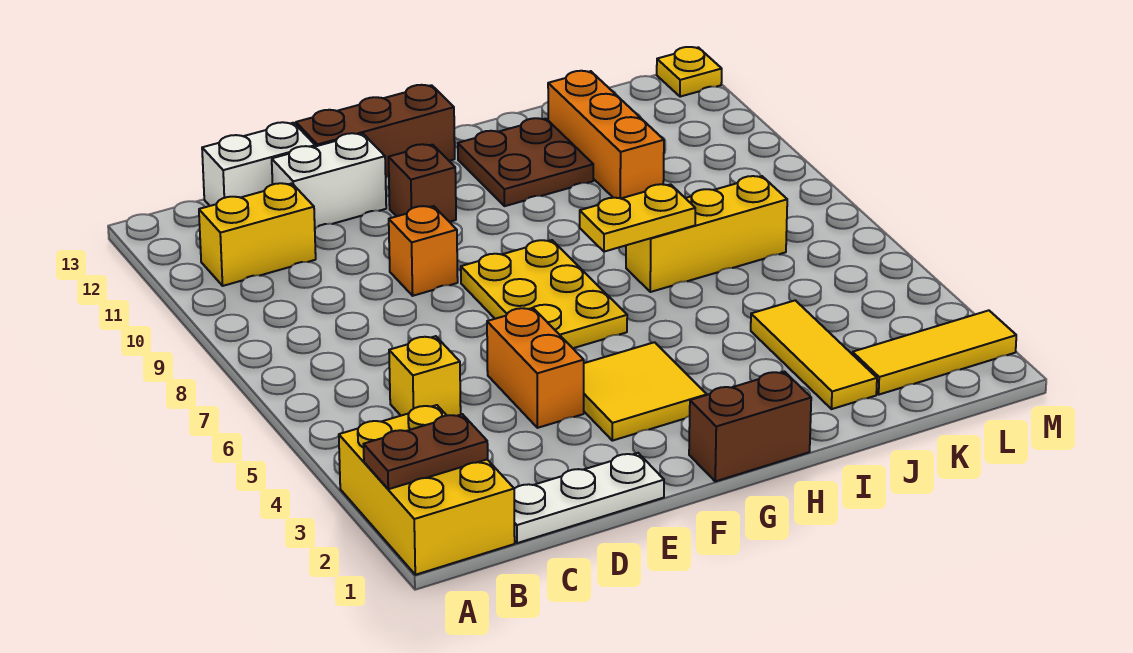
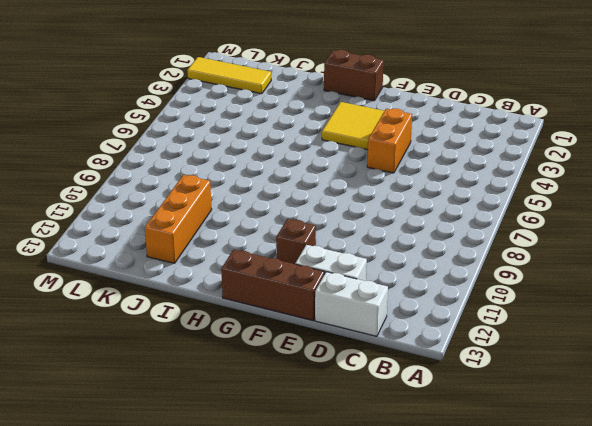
none -> yellow 2x3 brick [339,405,515,575]
none -> yellow 1x2 brick [199,183,316,286]
none -> white 1x3 plate [514,453,664,543]

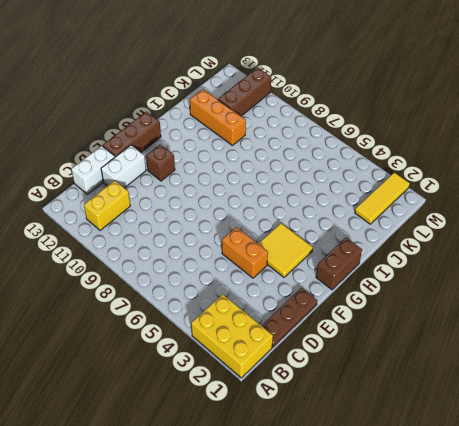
brown 1x3 plate [262,288,317,347] -> white 1x3 plate [514,453,664,543]
brown 1x3 brick [218,67,271,116] -> none
none -> yellow 1x1 brick [389,336,461,416]
none -> orange 1x1 brick [389,206,458,296]
none -> yellow 2x3 plate [461,240,627,348]

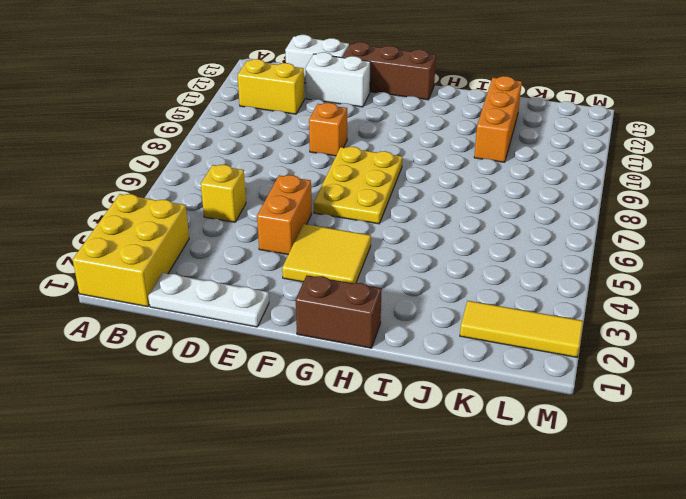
none -> brown 1x1 brick [388,144,456,222]
none -> brown 2x2 plate [458,118,593,206]
none -> yellow 1x3 brick [626,176,787,292]

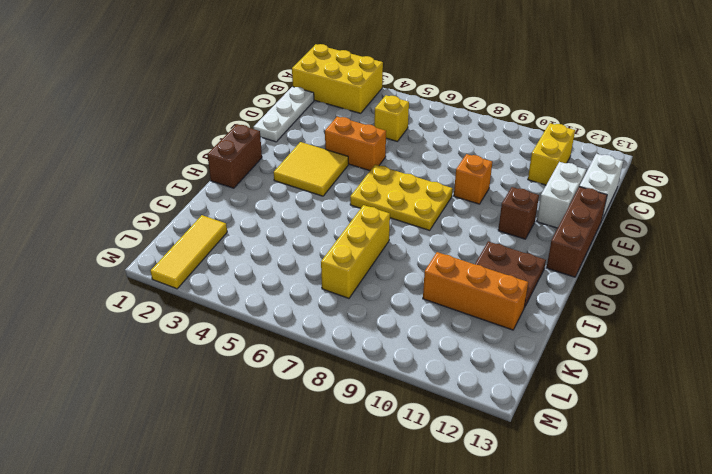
none -> yellow 1x3 tile [751,300,877,409]
none -> yellow 1x1 plate [657,47,722,97]
none -> brown 1x2 plate [364,414,488,489]

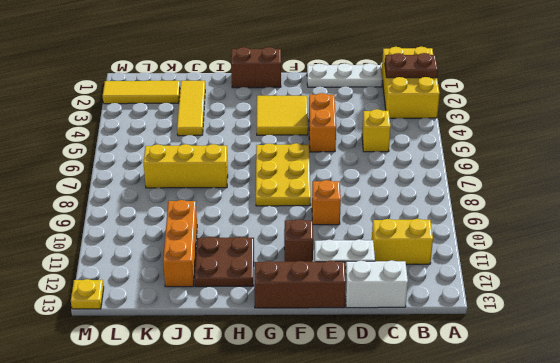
none -> yellow 1x2 plate [580,184,695,252]

